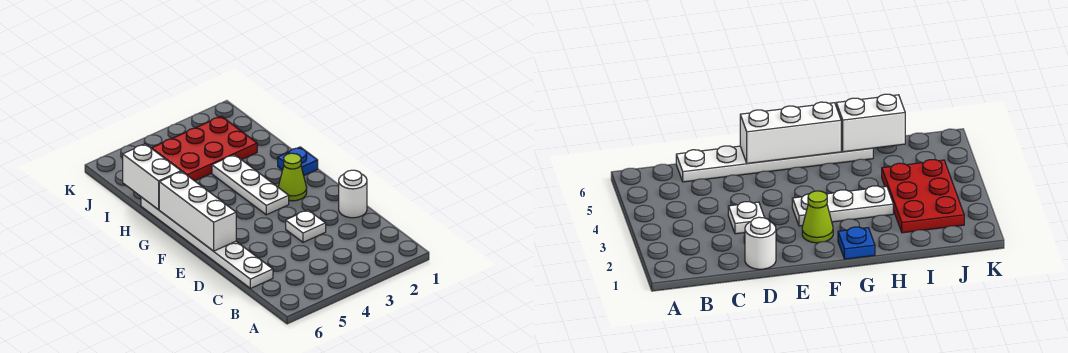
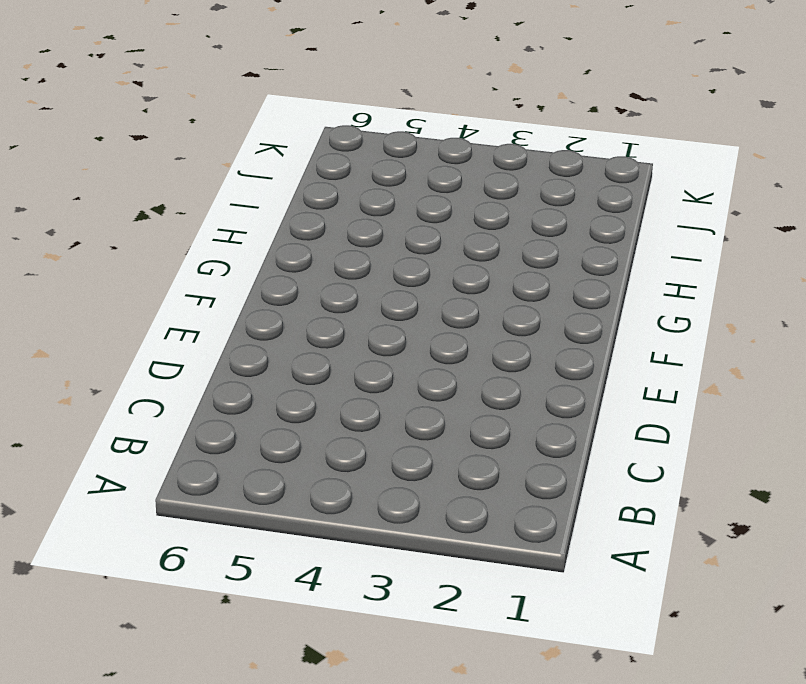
none -> white 1x6 plate [141,197,273,288]
none -> white 1x1 round brick [339,170,367,218]

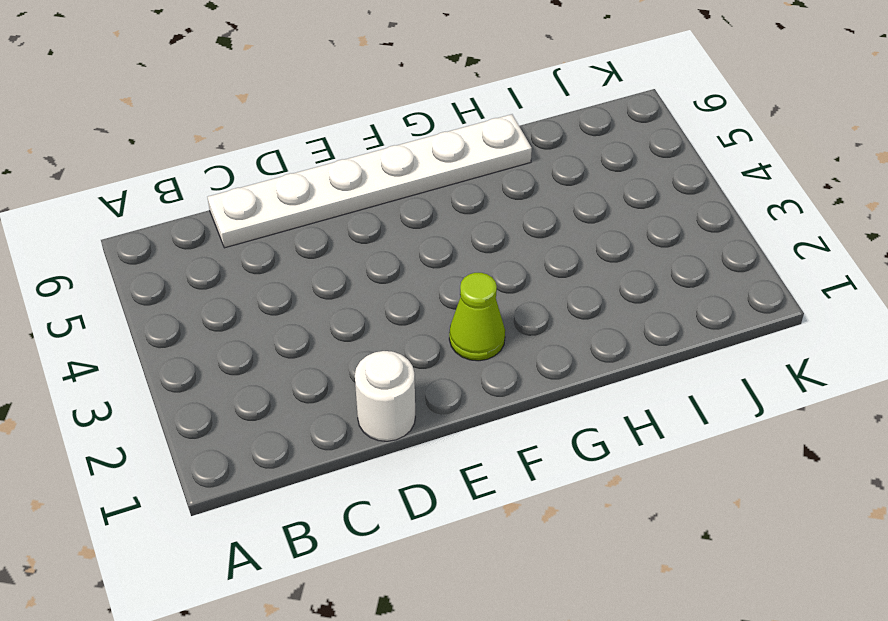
none -> white 1x1 plate [286,210,326,242]
none -> white 1x3 plate [212,155,289,215]

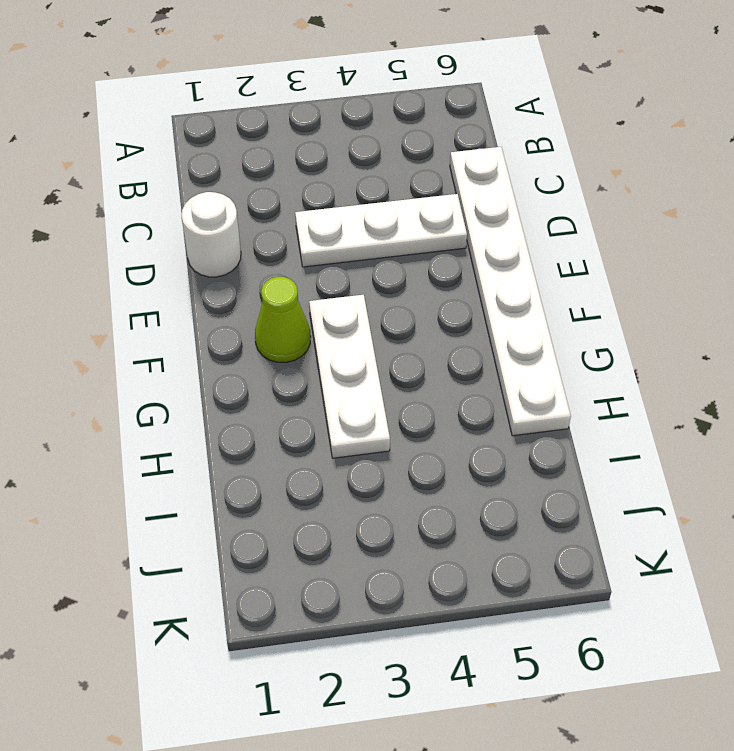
white 1x3 plate [295,194,467,267] -> white 1x1 plate [286,210,326,242]
none -> blue 1x1 plate [278,147,318,175]
none -> red 2x3 plate [152,116,257,181]

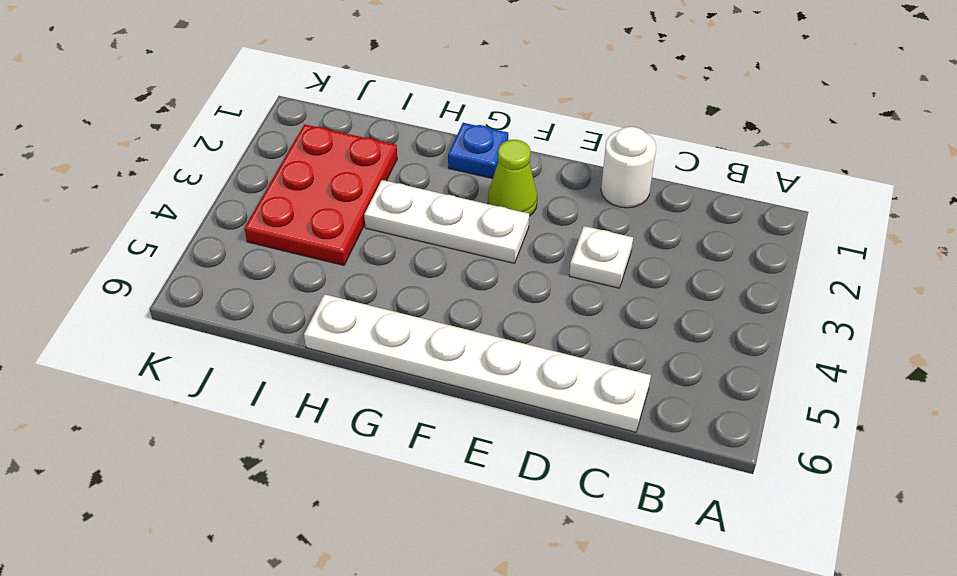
none -> white 1x3 brick [159,172,236,251]
none -> white 1x2 brick [123,144,181,210]

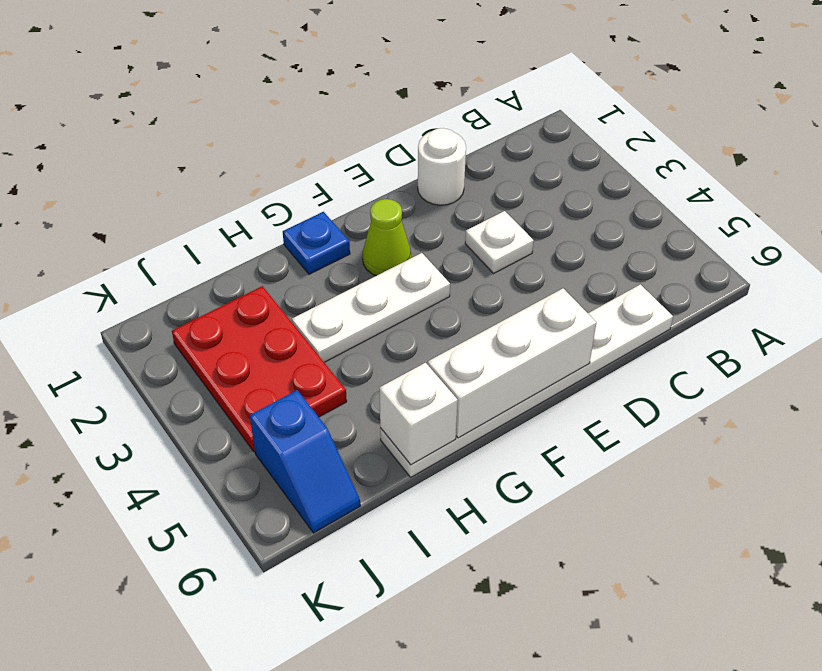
white 1x1 brick [380,363,458,465] -> white 1x2 brick [123,144,181,210]
blue 1x2 slope [250,390,360,533] -> none

